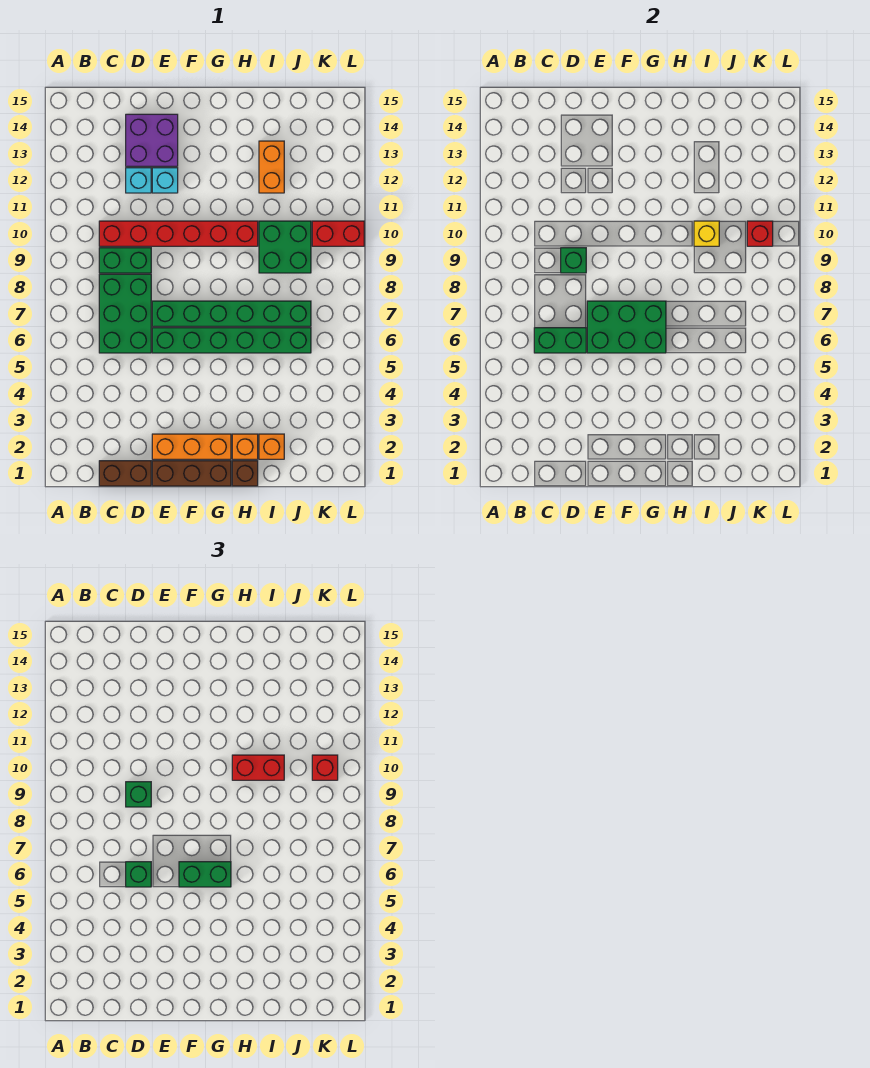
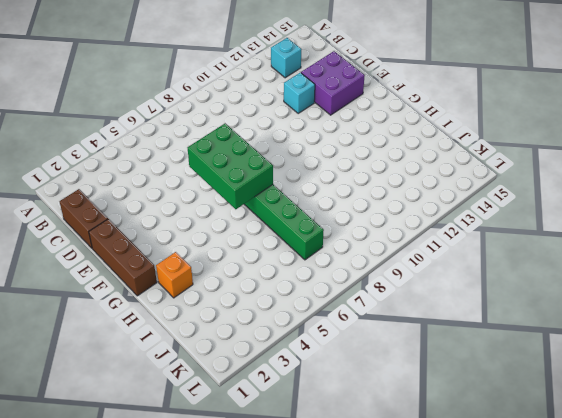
cyan 1x1 brick [271,38,301,78] -> cyan 1x1 brick moved to [152,168,178,193]
none -> green 2x3 brick [99,274,151,353]
none -> green 1x2 brick [99,248,151,273]
none -> red 1x6 brick [99,221,258,246]

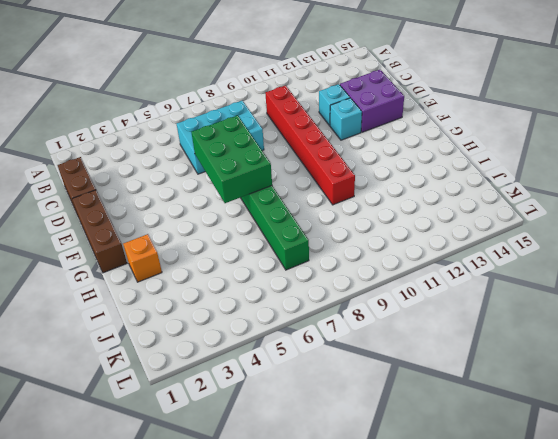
cyan 2x3 brick [177,101,264,174] -> green 2x3 brick [99,274,151,353]
none -> green 1x2 brick [99,248,151,273]
none -> orange 1x3 brick [152,434,231,459]
none -> green 1x6 brick [152,328,311,353]

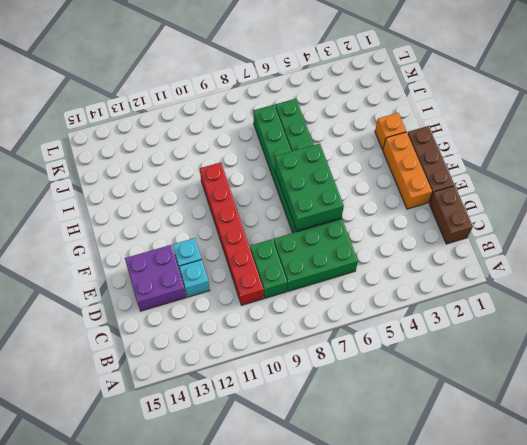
none -> brown 1x1 brick [232,461,258,486]
none -> orange 1x1 brick [259,434,284,459]
none -> green 2x2 brick [259,221,311,273]

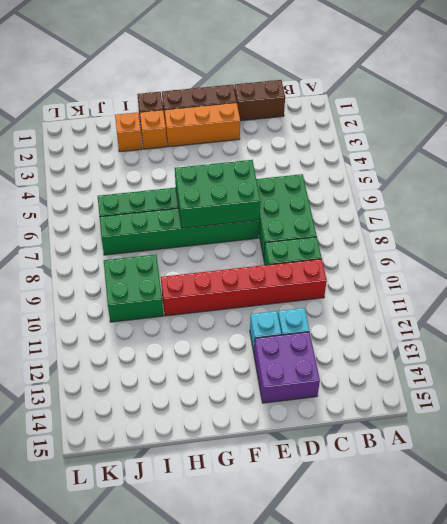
none -> orange 1x2 brick [259,141,284,193]
none -> red 1x2 brick [312,221,364,246]
none -> green 1x2 brick [534,328,586,353]

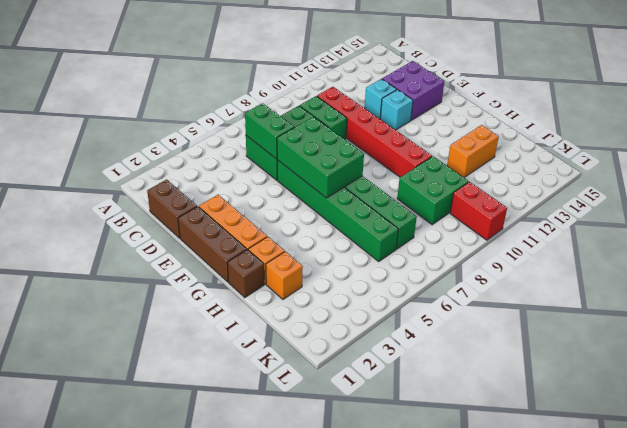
none -> green 1x1 brick [561,248,586,273]
none -> yellow 1x1 brick [694,221,719,246]
none -> red 1x1 brick [747,221,773,246]

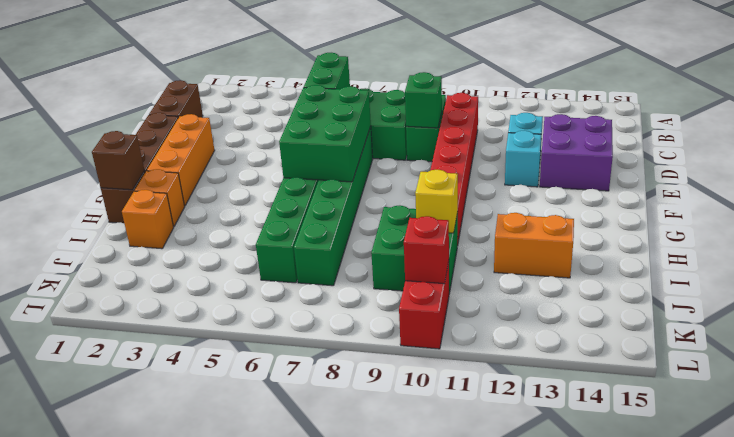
brown 1x1 brick [92,131,144,190] -> none
none -> green 1x1 brick [126,862,151,887]
none -> green 1x1 brick [126,782,151,807]
none -> green 1x2 brick [179,862,231,887]

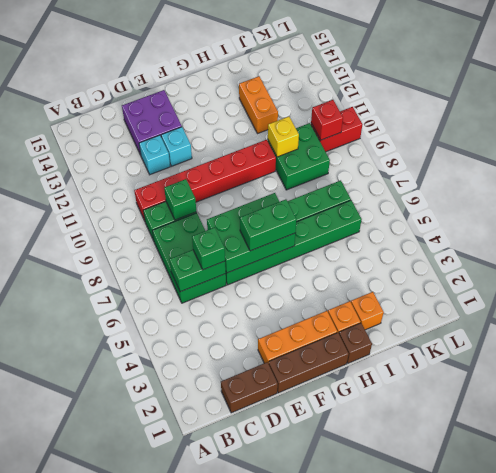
none -> green 1x1 brick [126,782,151,807]
none -> red 1x2 brick [232,755,284,780]
none -> red 1x1 brick [312,755,338,780]

